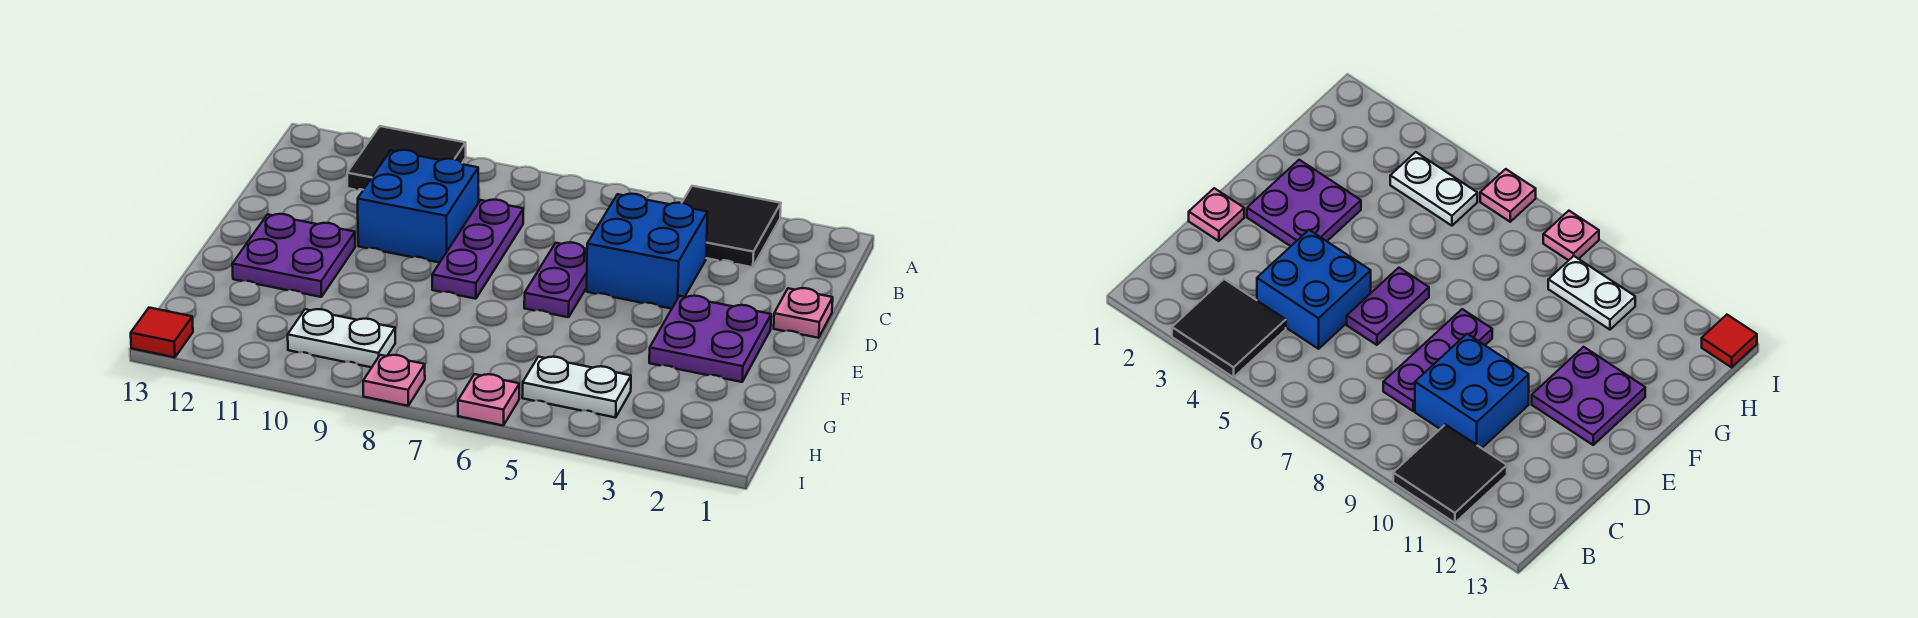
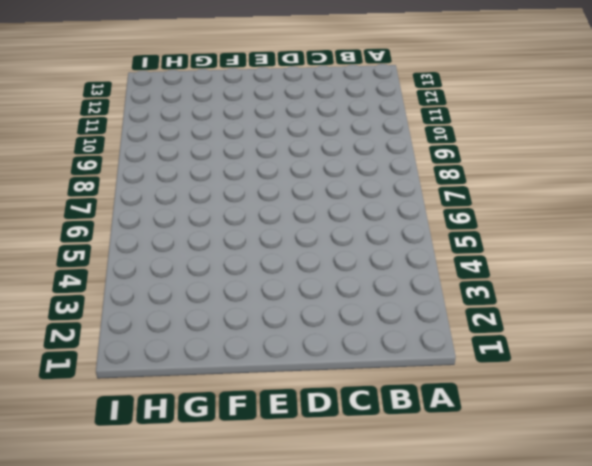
none -> black 2x2 tile [682,186,781,267]
none -> black 2x2 tile [347,126,466,190]
none -> blue 2x2 brick [587,194,708,309]

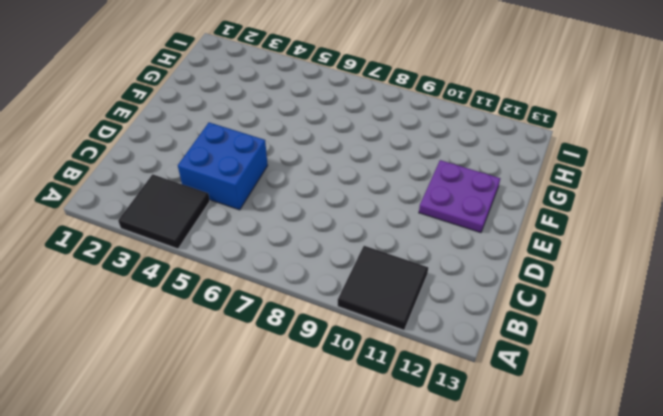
none -> purple 1x3 plate [432,200,523,299]
none -> blue 2x2 brick [358,150,478,263]
none -> pink 1x1 plate [774,288,833,338]

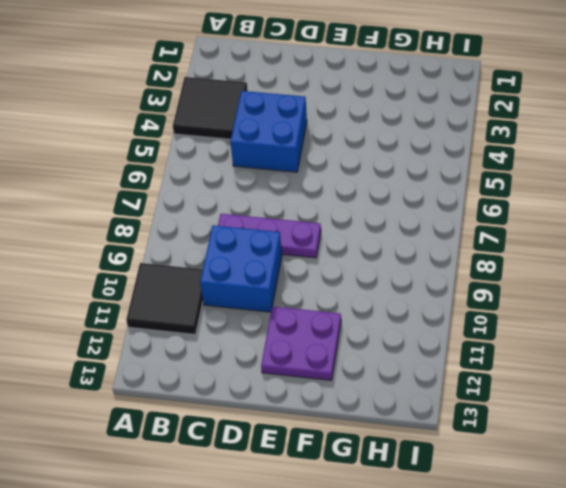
none -> pink 1x1 plate [774,288,833,338]
none -> purple 1x2 plate [524,242,587,317]
none -> purple 2x2 plate [649,295,771,382]

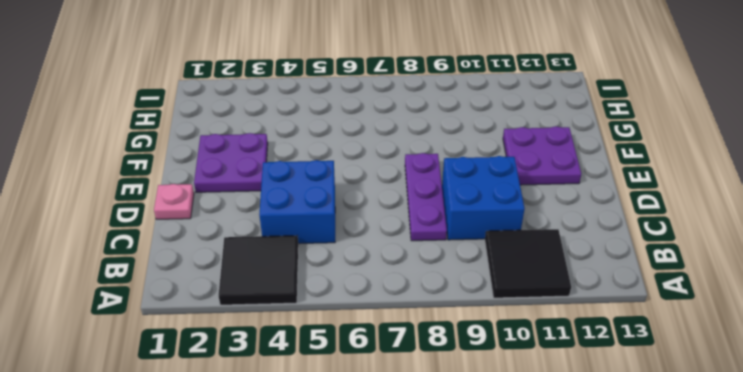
none -> purple 1x2 plate [524,242,587,317]
none -> white 1x2 plate [522,357,631,418]
none -> white 1x2 plate [288,309,395,367]

